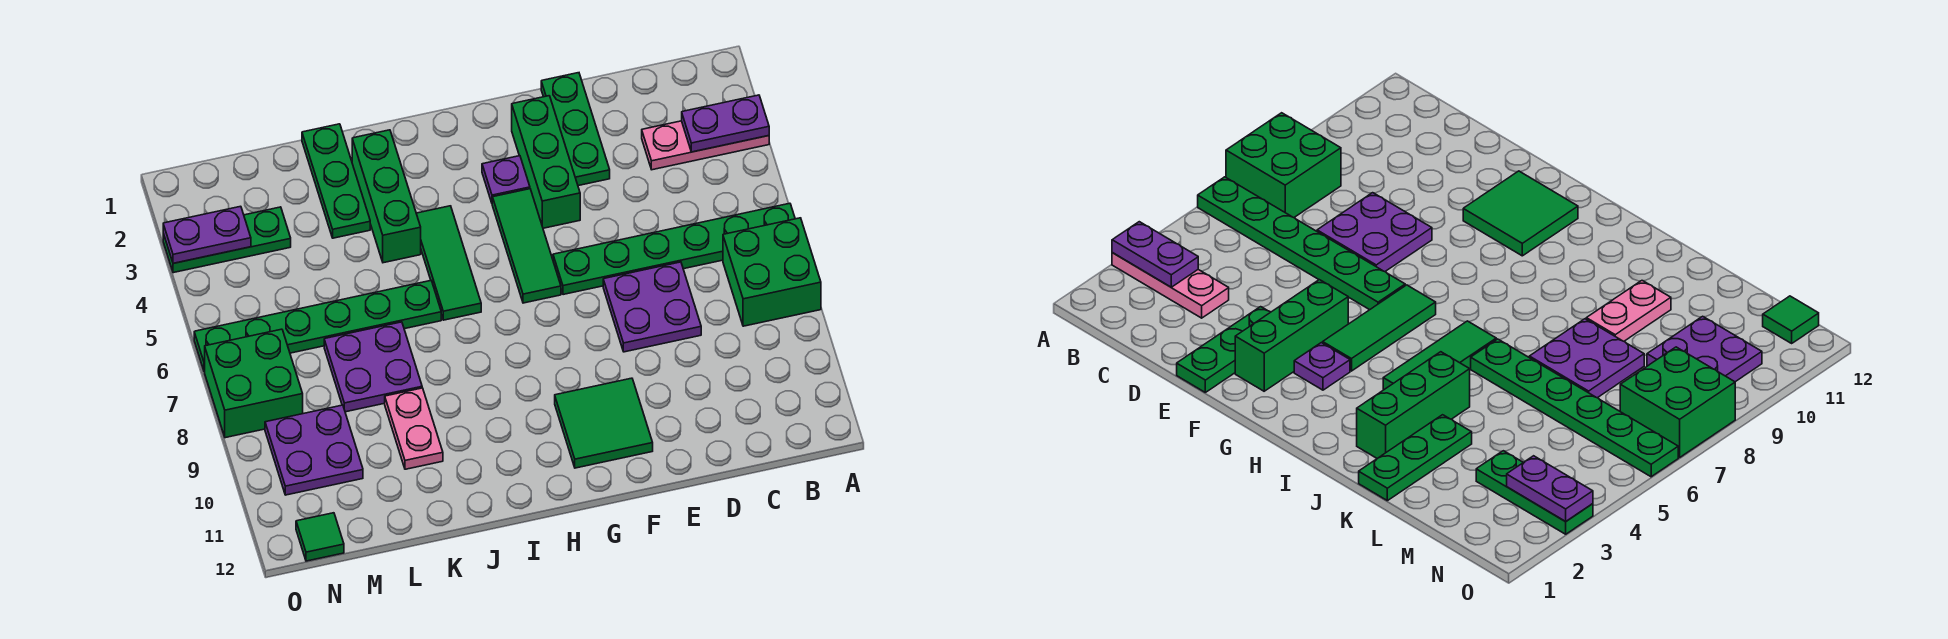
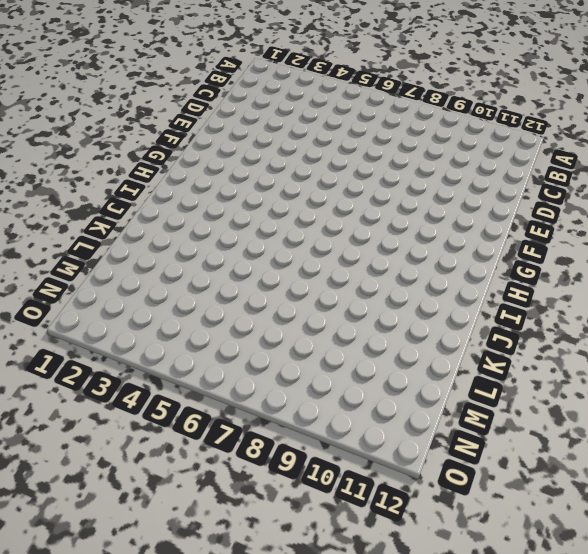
none -> pink 1x3 plate [642,121,769,170]
none -> green 1x6 plate [553,203,795,295]
none -> green 2x2 brick [723,218,821,326]

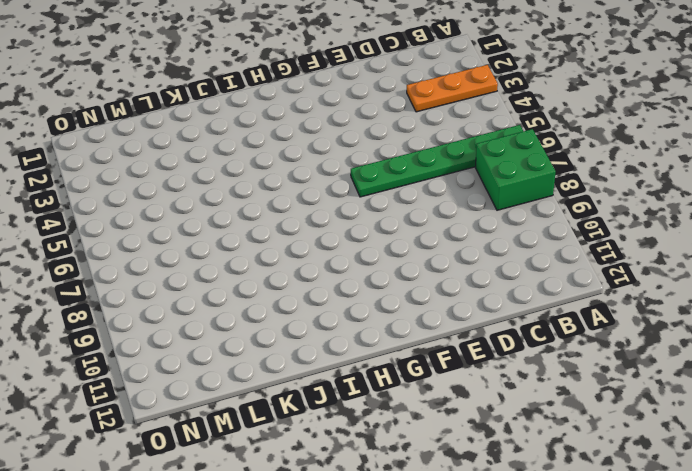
orange 1x3 plate [407,65,498,112] -> pink 1x3 plate [642,121,769,170]
none -> purple 2x2 plate [603,262,701,352]
none -> green 1x3 plate [541,73,610,186]
none -> green 1x3 brick [512,96,580,228]

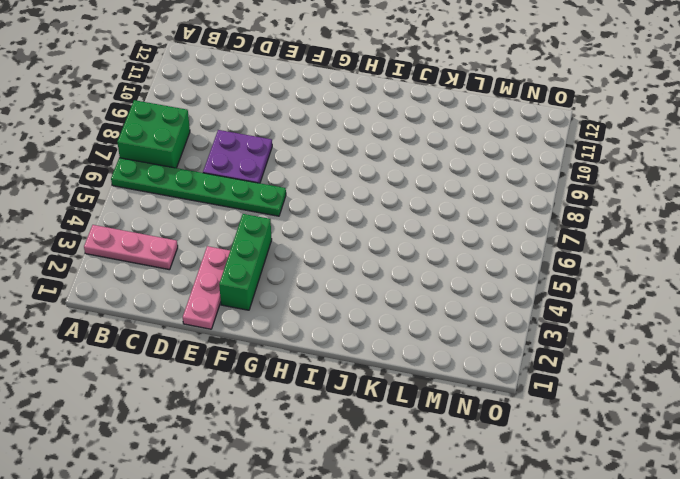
pink 1x3 plate [183,246,230,329] -> green 1x3 plate [541,73,610,186]
none -> green 2x2 tile [555,378,653,468]
none -> purple 1x1 plate [482,156,530,203]
none -> green 1x3 tile [492,189,561,303]

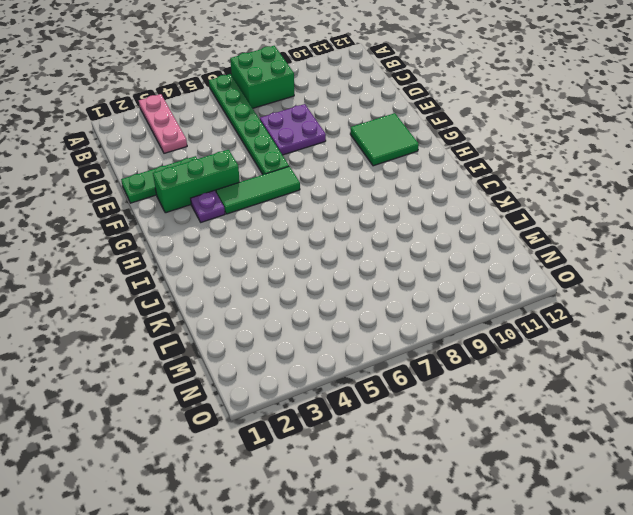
none -> green 1x3 tile [416,206,481,320]
none -> green 1x3 brick [352,130,421,263]
none -> green 1x6 plate [194,281,441,372]

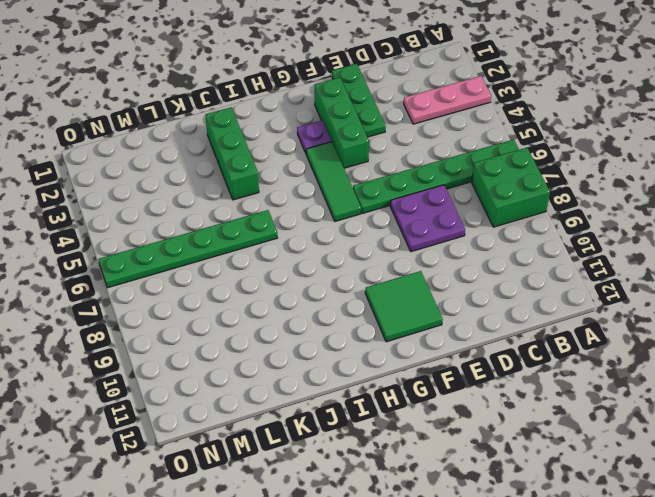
none -> green 1x3 tile [416,206,481,320]
none -> green 1x3 plate [302,124,370,238]
none -> purple 2x2 plate [324,322,422,412]

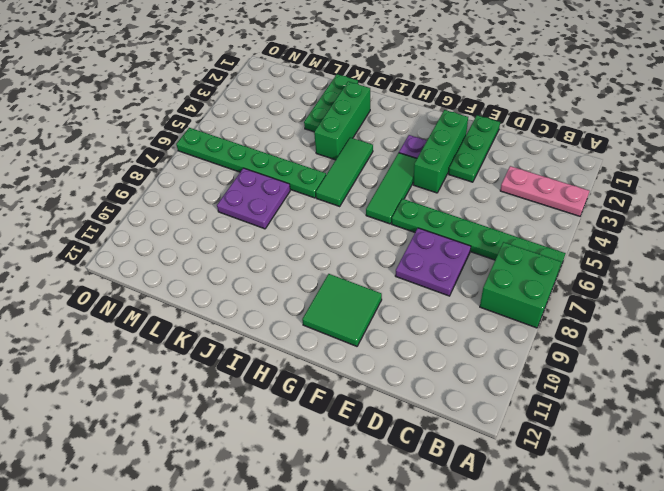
none -> pink 1x2 plate [385,388,443,469]
none -> green 1x3 plate [163,207,291,273]
none -> purple 2x2 plate [265,405,363,495]

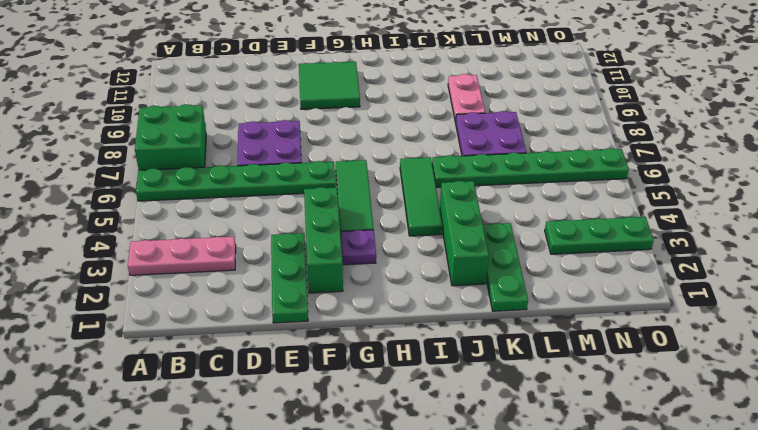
none -> purple 2x2 plate [265,405,363,495]
none -> green 2x2 brick [205,329,303,438]
none -> green 1x1 tile [296,513,344,561]

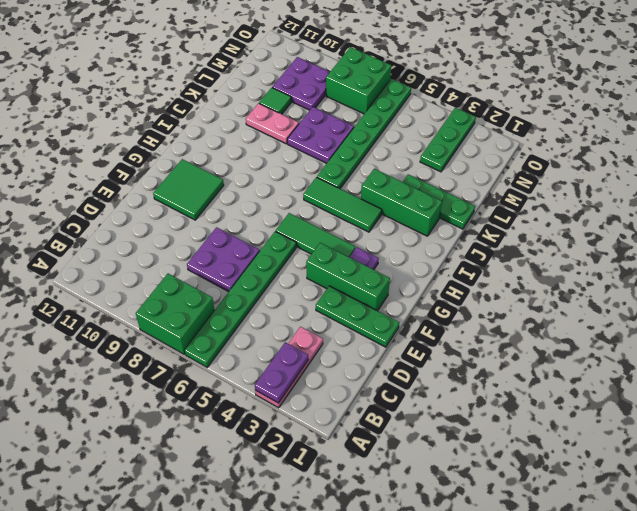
green 1x1 tile [259,88,291,114] -> green 1x1 tile moved to [296,513,344,561]
none -> purple 1x2 plate [163,206,251,263]

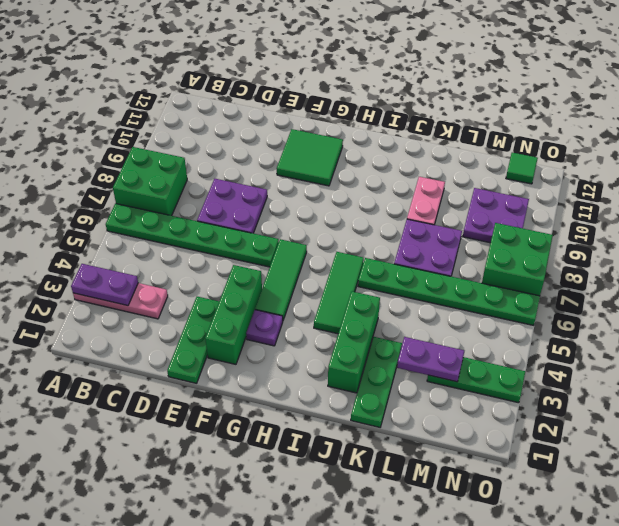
purple 1x2 plate [397,337,464,382] -> purple 1x2 plate moved to [163,206,251,263]

